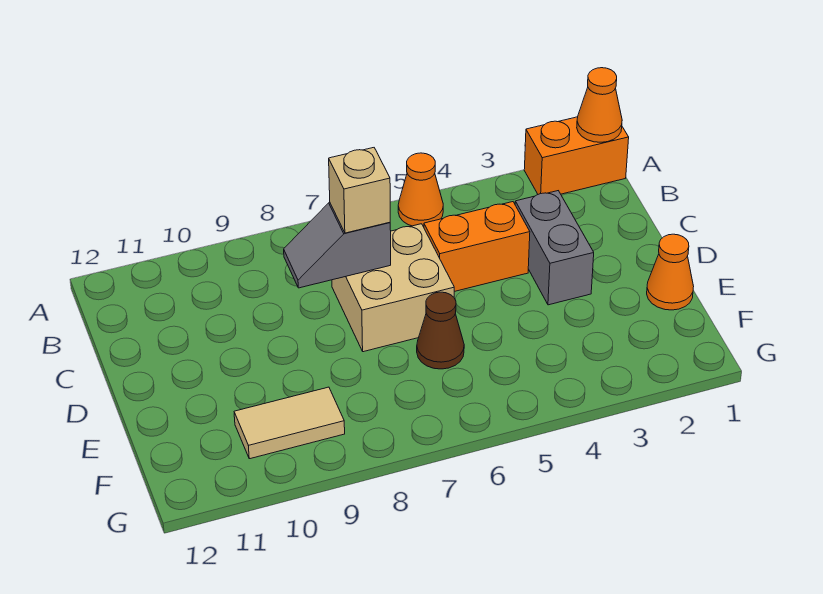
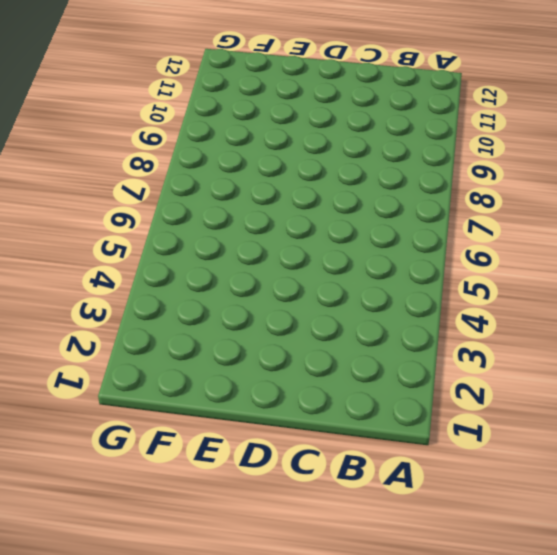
none -> orange 1x2 brick [524,117,629,194]
none -> orange 1x1 cone [398,153,443,227]

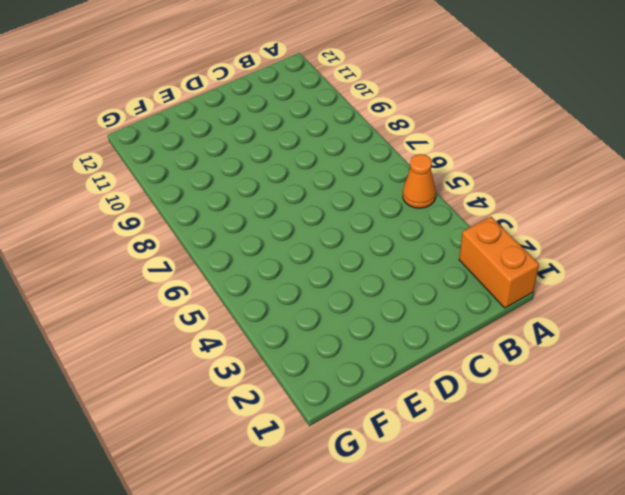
none -> grey 1x2 brick [515,191,594,305]
none -> orange 1x2 brick [424,202,530,292]

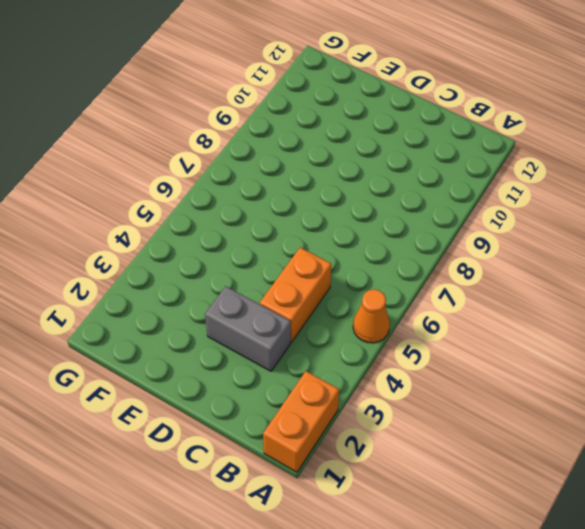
none -> tan 2x2 brick [332,224,454,352]
none -> orange 1x1 cone [647,234,694,310]

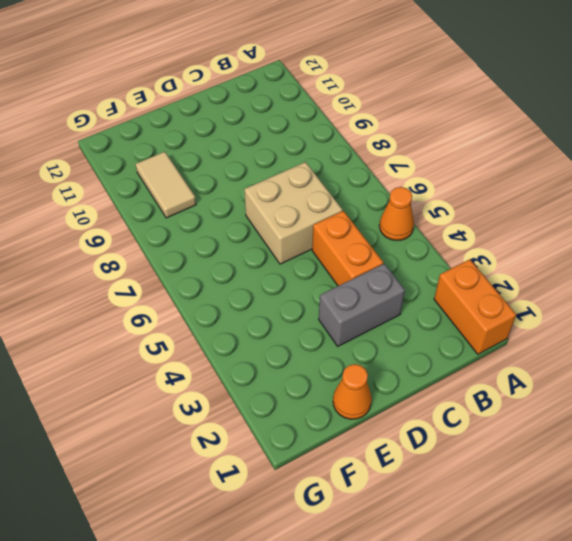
none -> brown 1x1 cone [417,292,464,369]
none -> orange 1x1 cone [577,68,622,142]

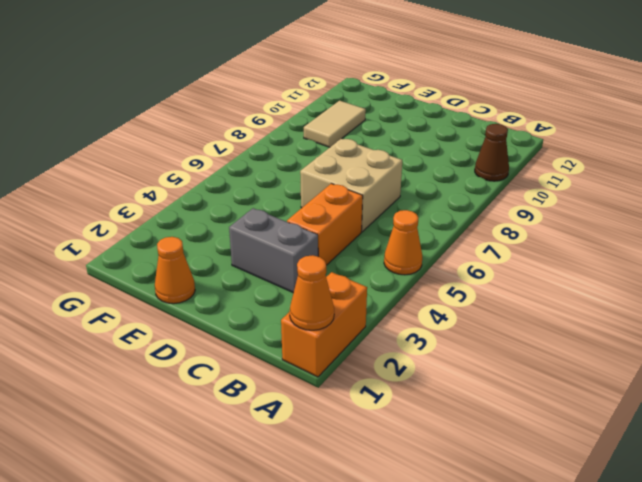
brown 1x1 cone [475,124,509,181] -> brown 1x1 cone moved to [417,292,464,369]
none -> grey 1x2 slope [284,203,391,288]
none -> tan 1x1 brick [329,148,390,233]

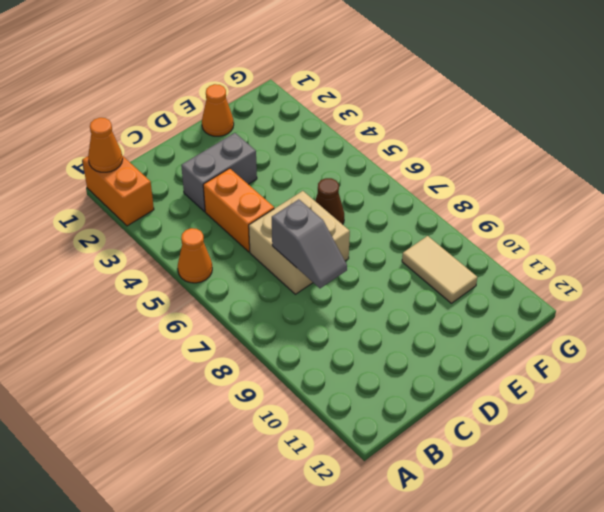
none -> tan 1x1 brick [329,148,390,233]

